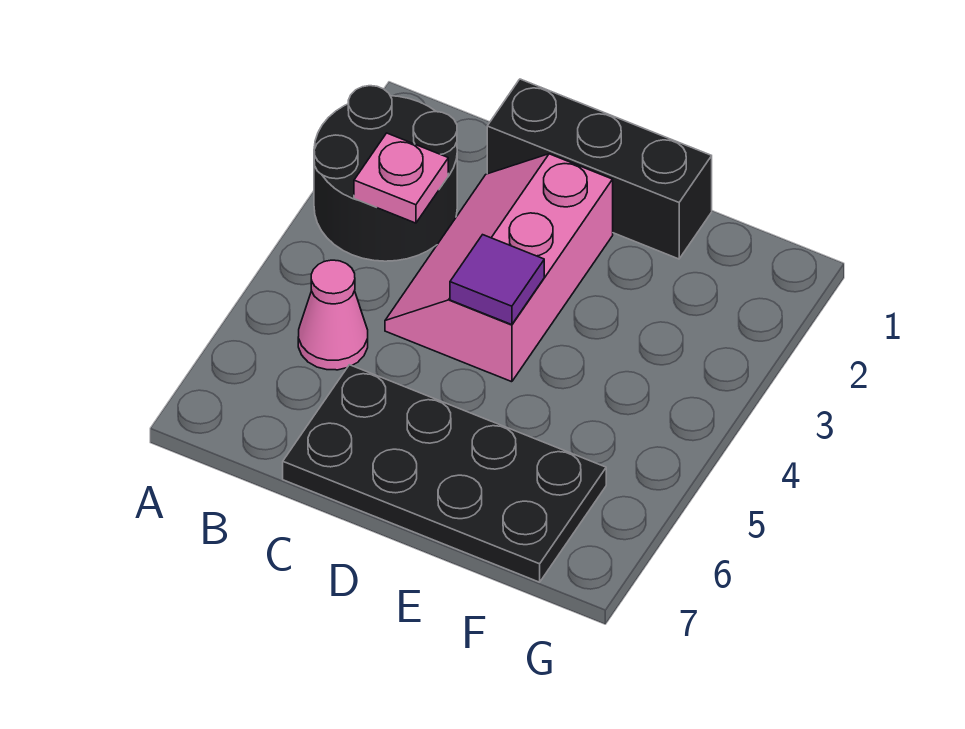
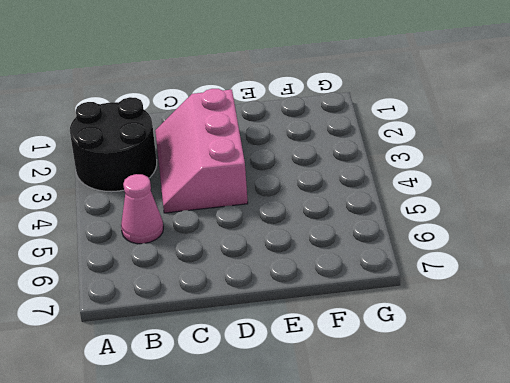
none -> black 1x3 brick [487,79,712,259]
none -> black 2x4 plate [283,365,606,582]

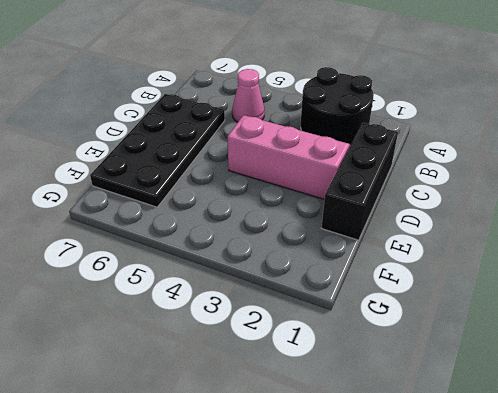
none -> pink 1x1 plate [354,133,448,223]
none -> purple 1x1 tile [450,235,544,325]

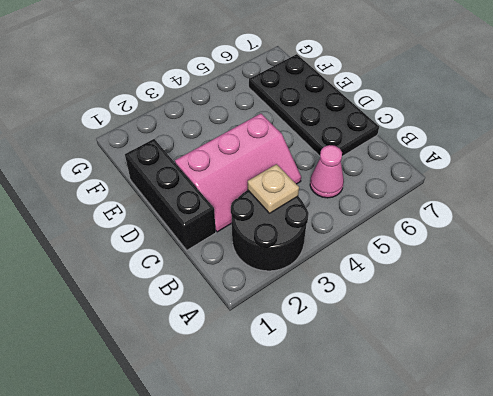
tan 1x1 plate [248,164,299,213] -> pink 1x1 plate [354,133,448,223]
none -> purple 1x1 tile [450,235,544,325]

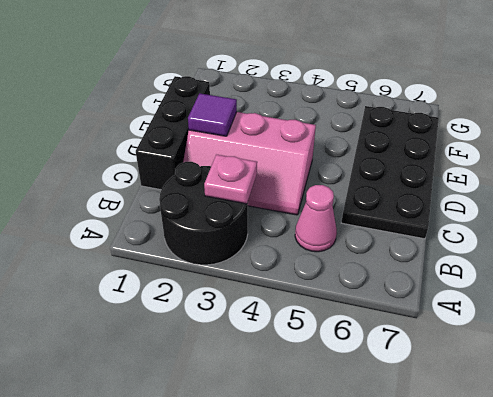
purple 1x1 tile [188,93,237,136] -> purple 1x1 tile moved to [450,235,544,325]

